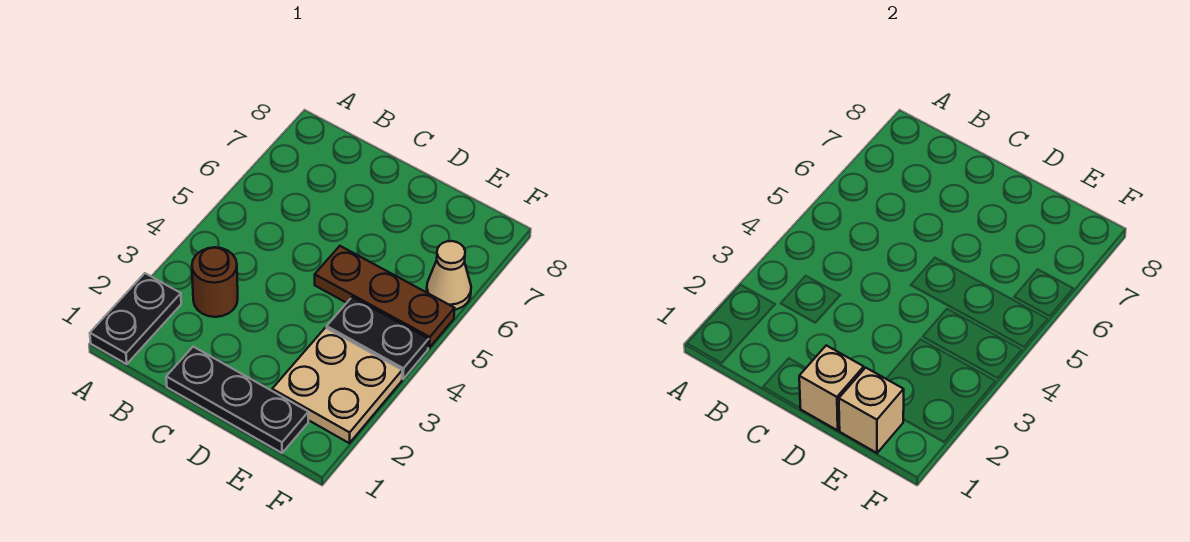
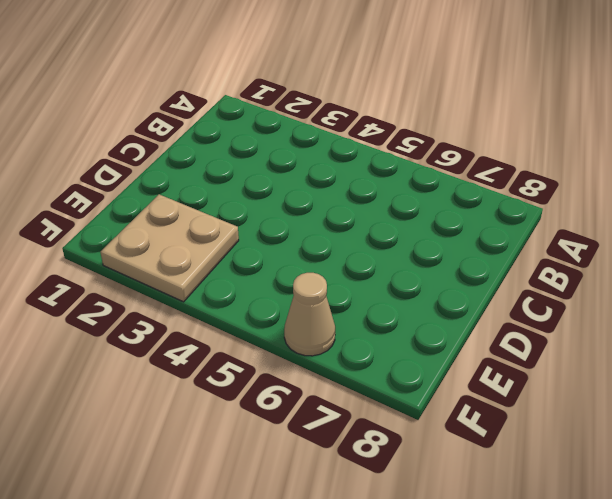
none -> black 1x2 plate [90,273,181,364]
none -> brown 1x1 round brick [192,247,238,317]

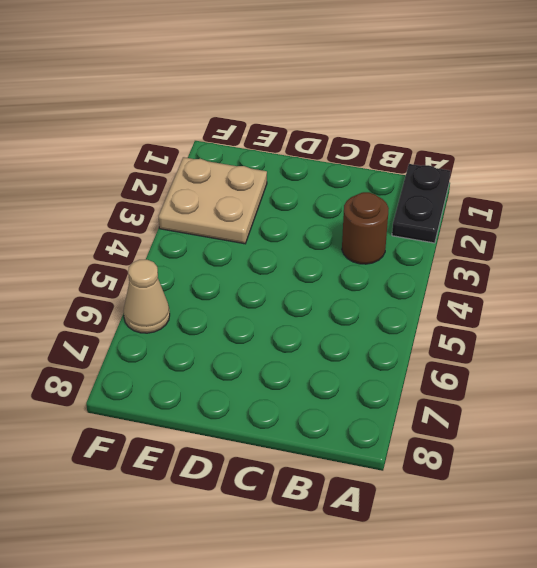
none -> black 1x3 plate [166,347,308,453]
none -> brown 1x3 plate [315,246,455,348]

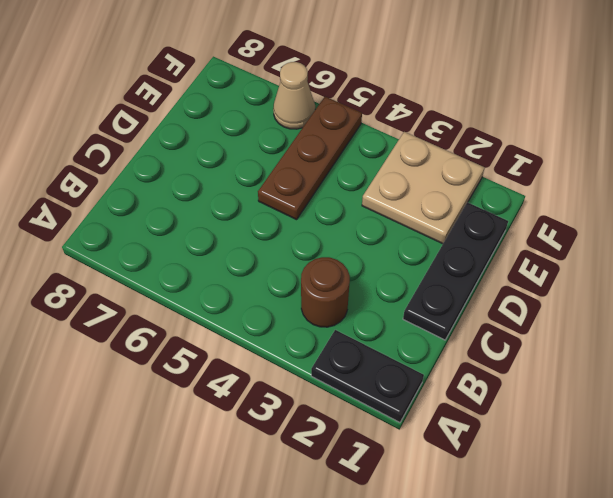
none -> black 1x2 plate [327,297,429,379]
none -> tan 1x1 brick [799,345,864,430]

